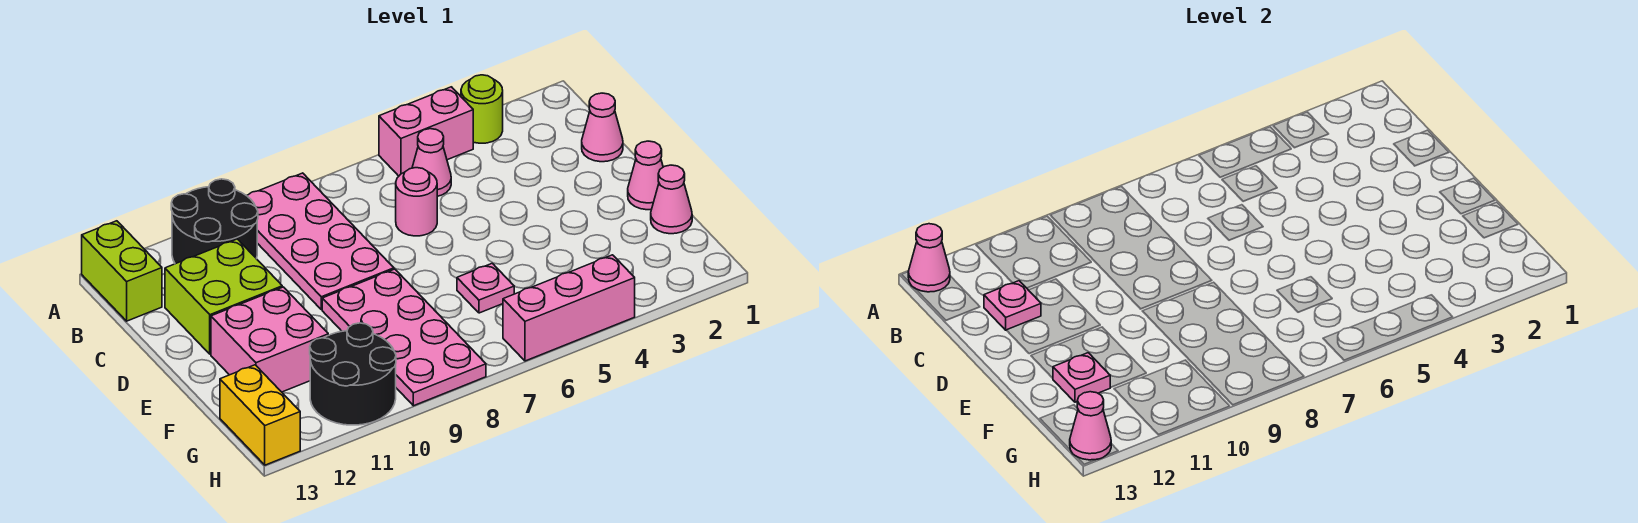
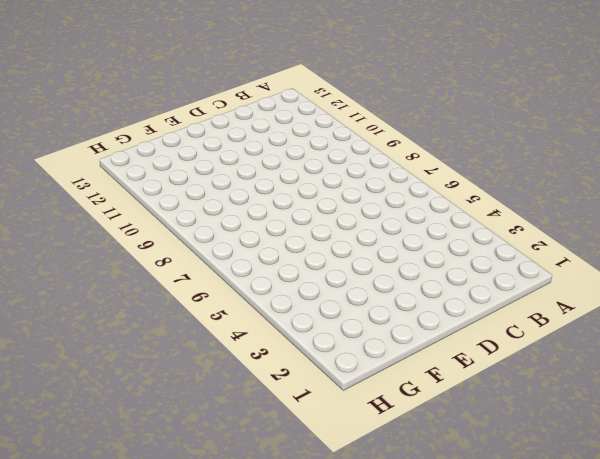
none -> lime 1x1 round brick [461,75,503,143]
none -> pink 1x2 brick [379,87,473,176]
none -> pink 2x4 plate [247,173,394,310]

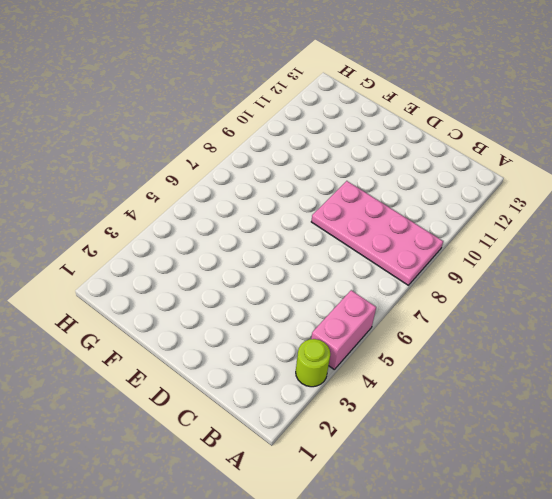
none -> black 2x2 round brick [171,179,258,264]
none -> lime 1x2 brick [82,221,162,321]
none -> pink 1x1 cone [412,129,451,196]

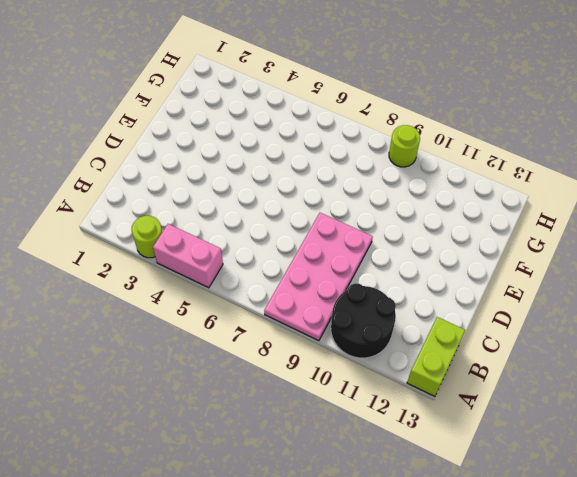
lime 1x1 round brick [389,125,420,167] -> pink 2x4 plate [322,269,486,406]
none -> pink 1x1 cone [412,129,451,196]
none -> pink 1x1 cone [582,93,623,162]
none -> pink 1x1 round brick [396,168,437,236]

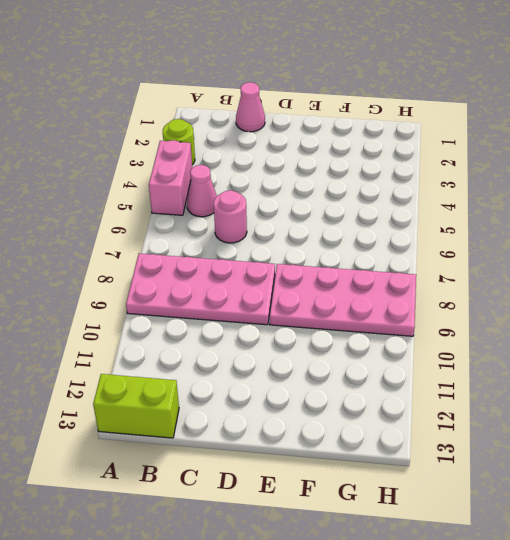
none -> black 2x2 round brick [171,179,258,264]
none -> lime 2x2 brick [165,239,282,354]
none -> pink 1x1 cone [628,141,663,210]

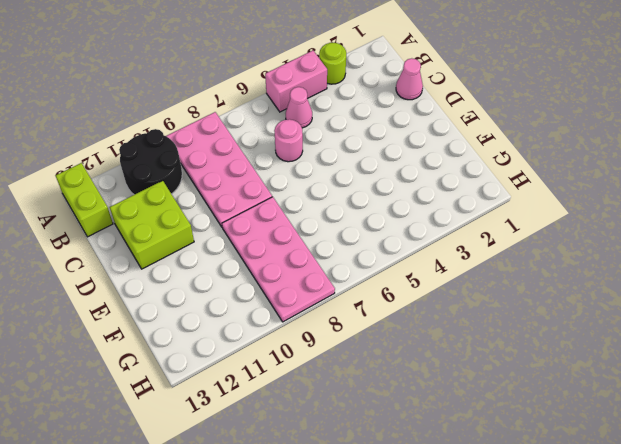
none -> pink 1x1 cone [628,141,663,210]
none -> pink 2x2 brick [211,287,328,392]
none -> pink 1x1 cone [651,165,692,234]

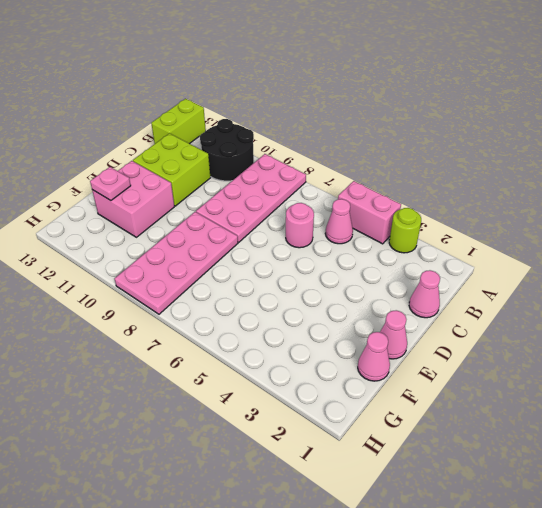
none -> pink 1x1 plate [457,263,514,313]
none -> black 2x2 round brick [310,323,396,425]
none -> yellow 1x2 brick [220,365,300,465]

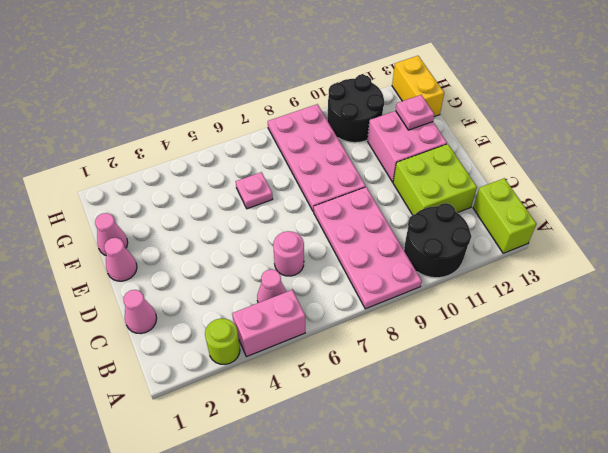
none -> pink 1x3 brick [503,255,635,361]
none -> pink 1x1 cone [908,224,950,292]
none -> pink 1x1 plate [984,281,1041,330]

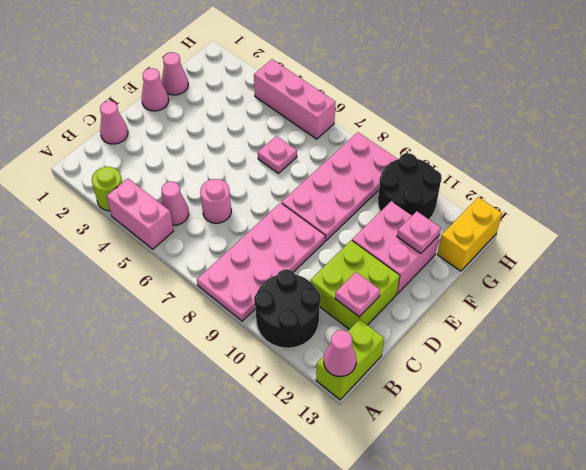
none -> pink 1x1 cone [1070,392,1111,460]

